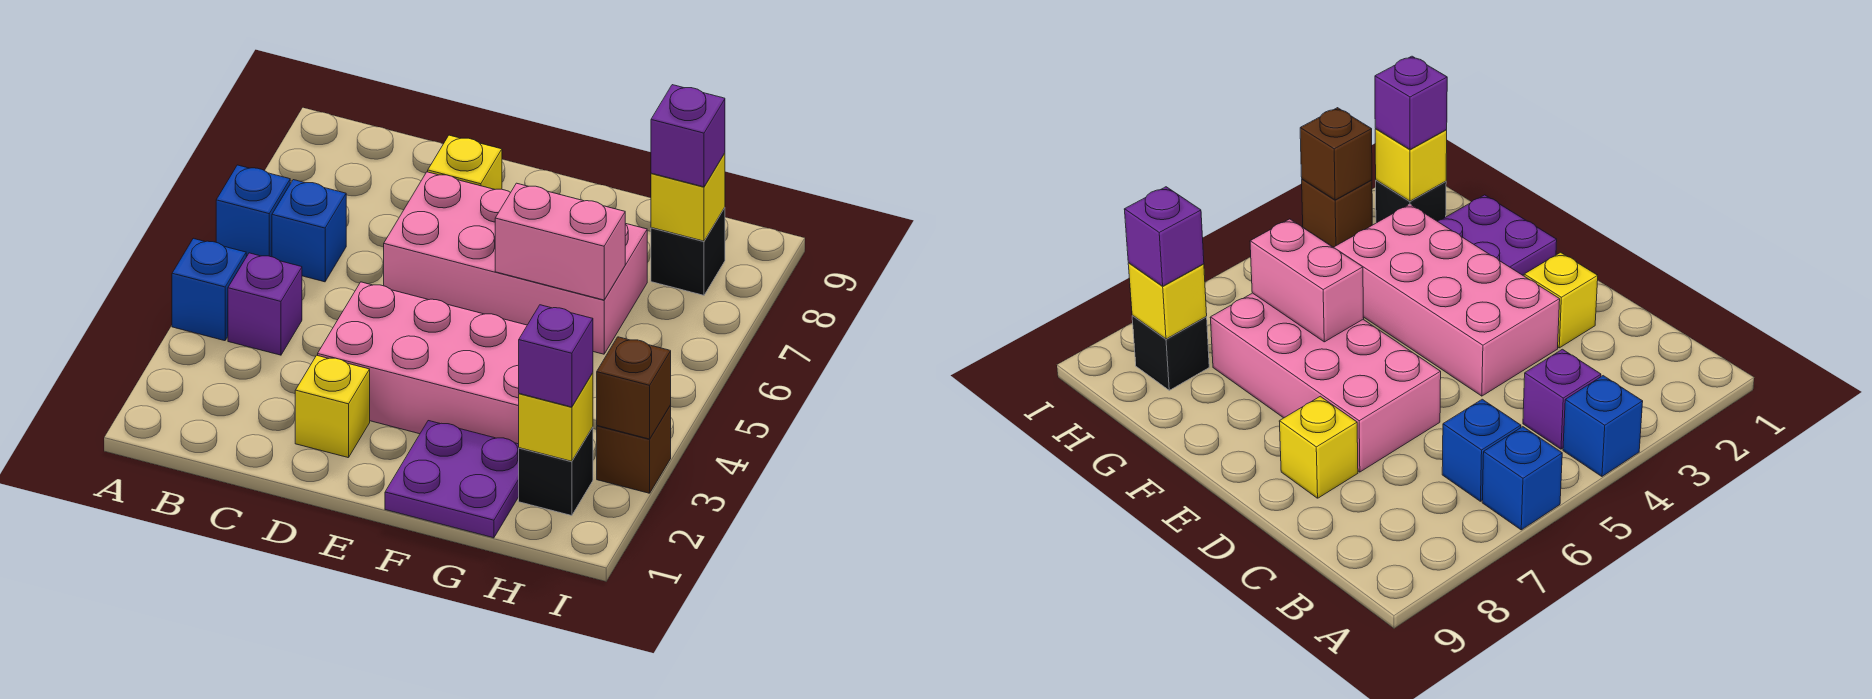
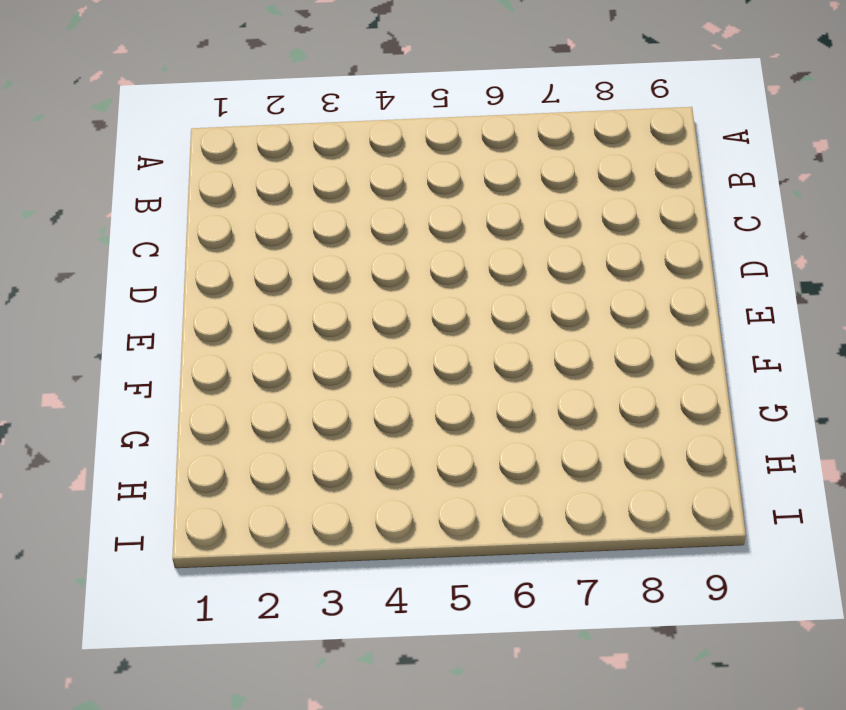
none -> blue 1x1 brick [172,238,246,341]
none -> blue 1x1 brick [216,165,290,257]
none -> purple 1x1 brick [228,253,302,355]

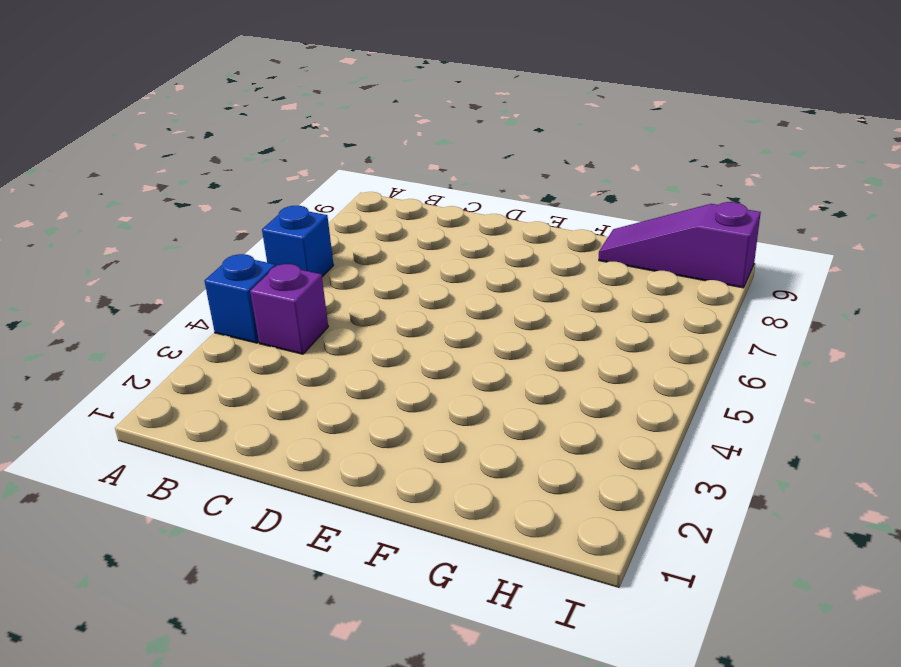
purple 1x3 slope [599,202,761,288] -> none
none -> blue 1x1 brick [272,180,346,282]
none -> yellow 1x1 brick [295,355,370,458]
none -> pink 2x4 brick [318,282,527,444]

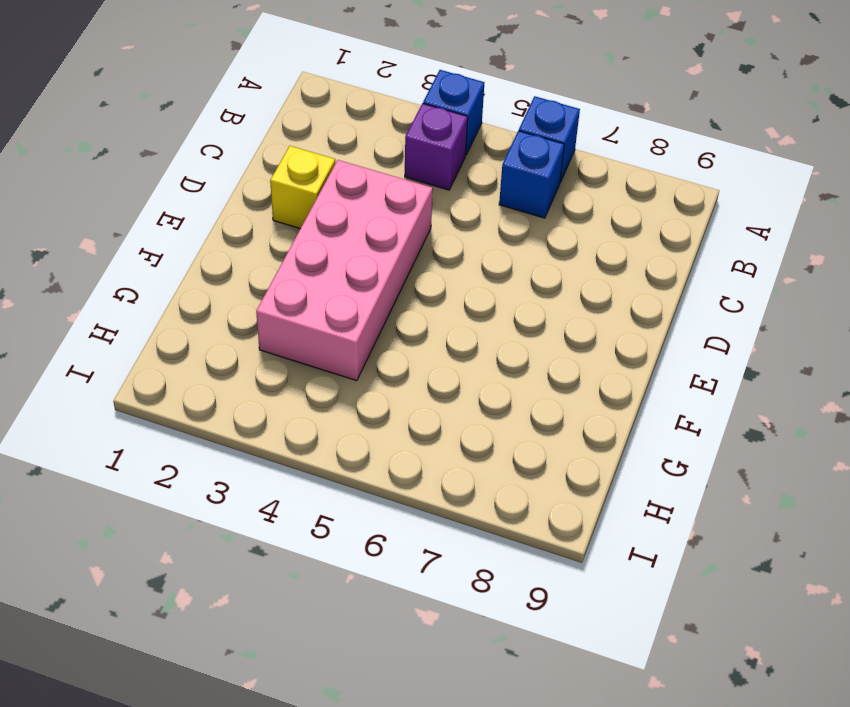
none -> pink 2x4 brick [384,172,647,354]
none -> yellow 1x1 brick [428,135,502,189]
none -> purple 2x2 plate [385,421,519,538]

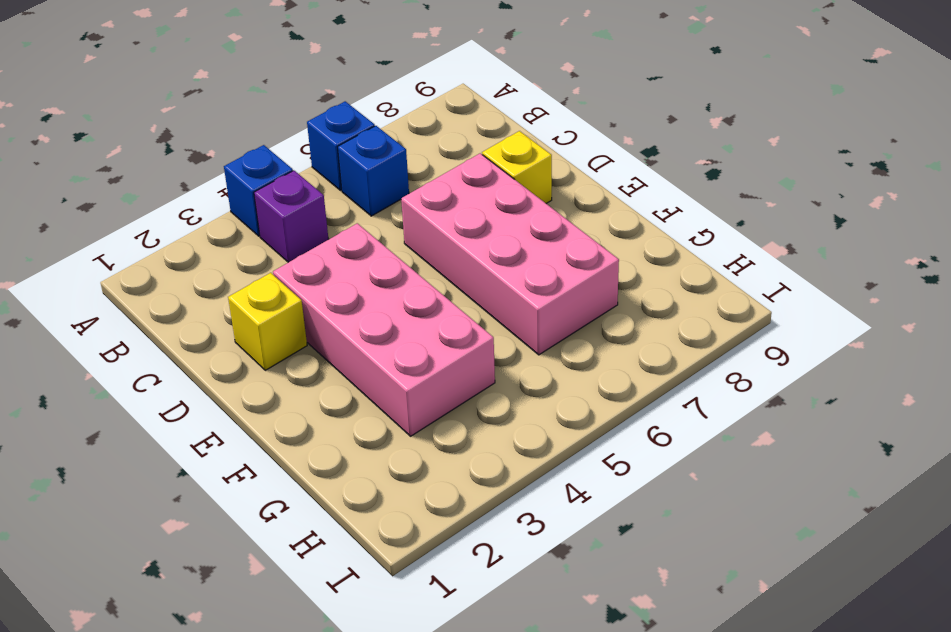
none -> purple 2x2 plate [385,421,519,538]
none -> black 1x1 brick [519,427,593,516]
none -> black 1x1 brick [651,208,725,295]

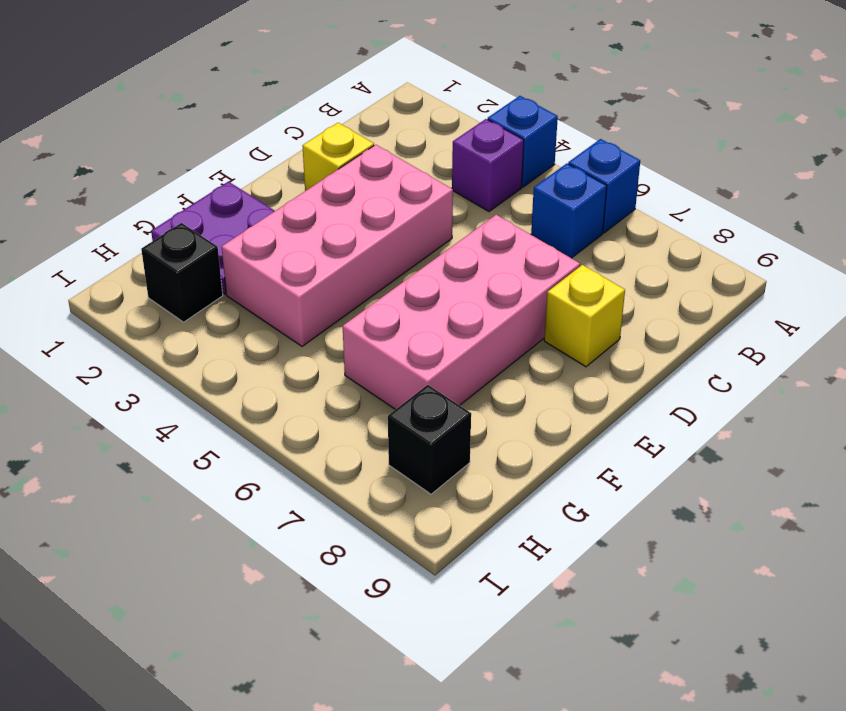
none -> brown 1x1 brick [597,405,671,493]
none -> pink 1x2 brick [495,183,625,300]
none -> yellow 1x1 brick [519,373,593,461]

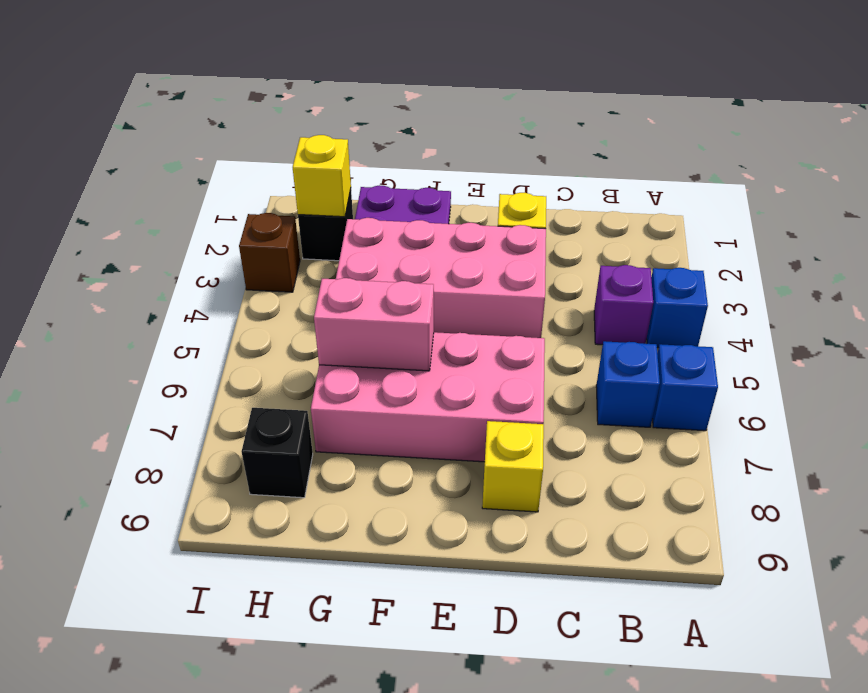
none -> yellow 1x1 brick [651,153,725,241]
none -> brown 1x1 brick [597,337,671,439]
none -> purple 1x1 brick [519,305,593,407]

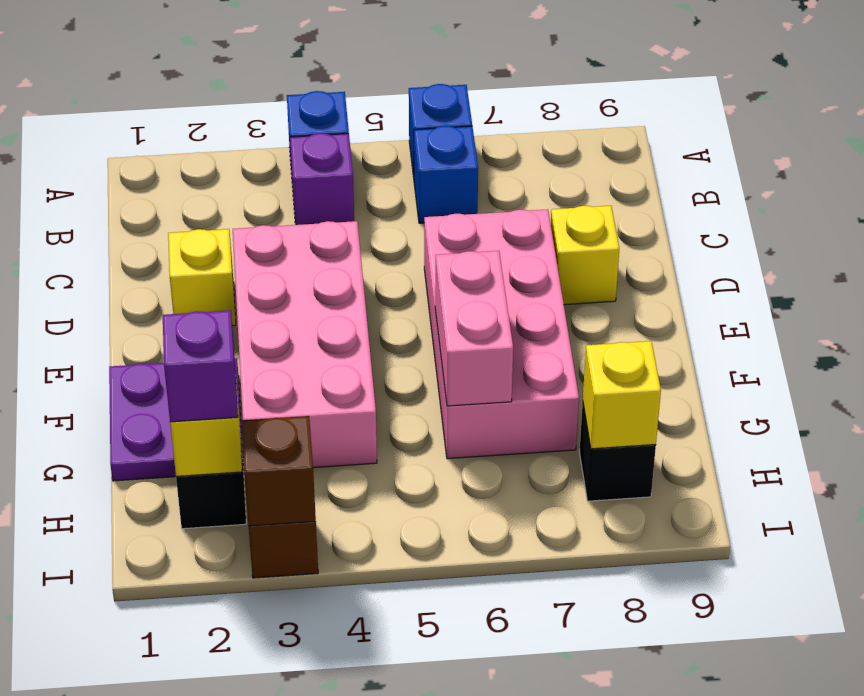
none -> purple 1x1 brick [651,85,725,187]

